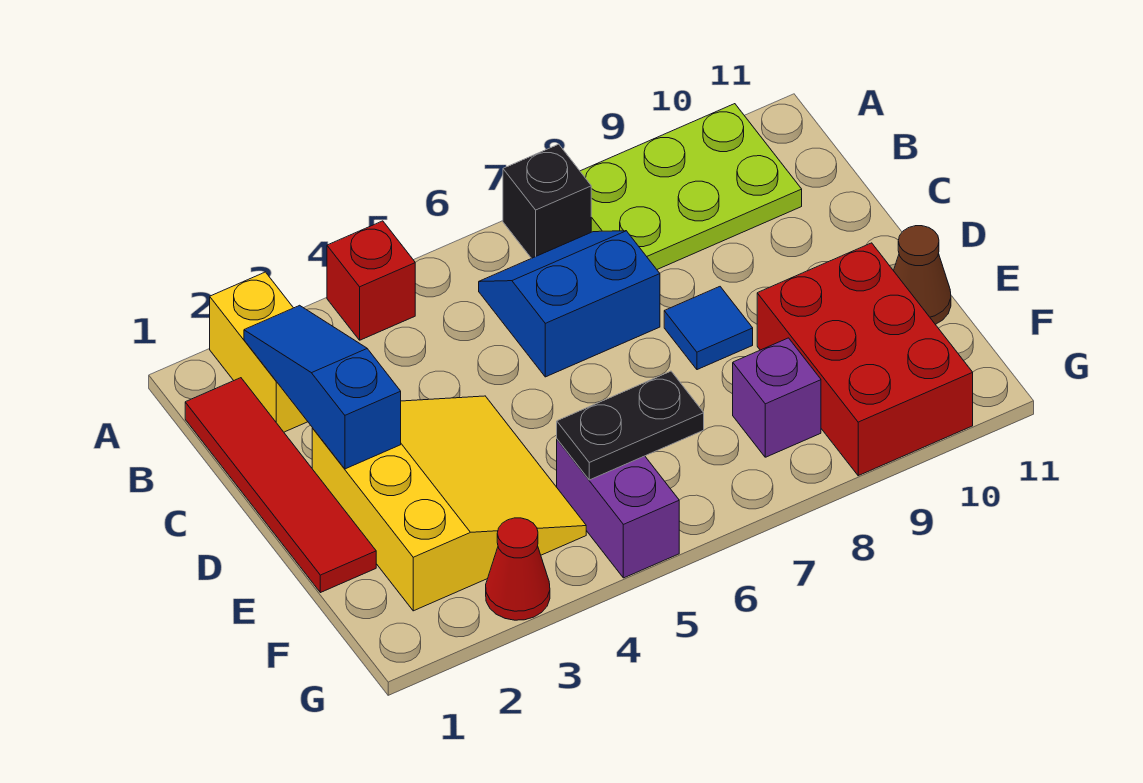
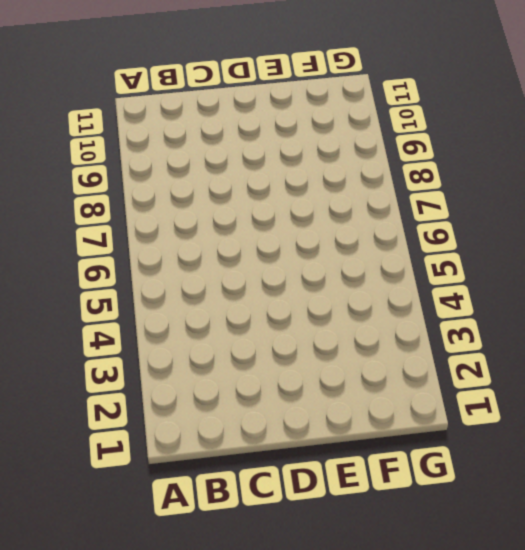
none -> yellow 1x2 brick [210,272,308,432]
none -> red 1x1 brick [327,221,415,340]
none -> black 1x1 brick [503,144,591,258]

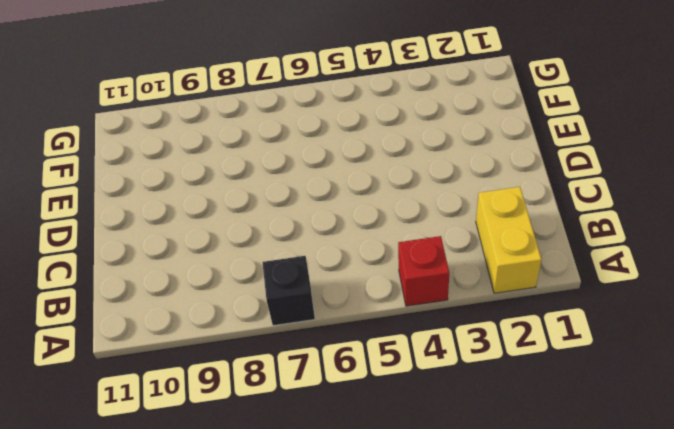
none -> lime 2x3 plate [580,104,802,269]
none -> red 1x4 tile [185,378,376,593]
none -> blue 2x2 slope [479,231,660,377]

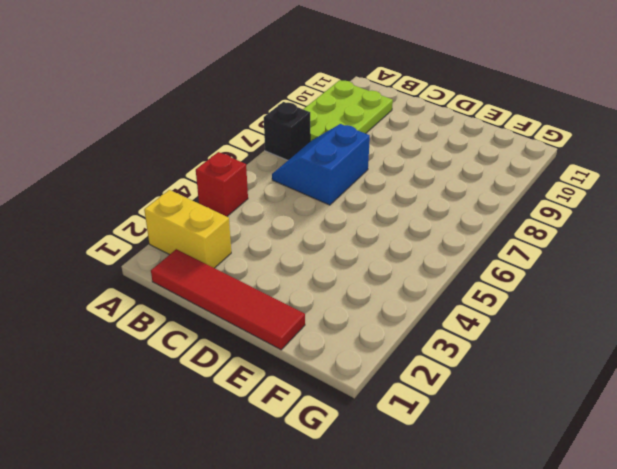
none -> yellow 3x3 slope [312,396,586,611]
none -> blue 1x1 tile [664,287,753,370]
none -> red 2x3 brick [757,243,973,476]

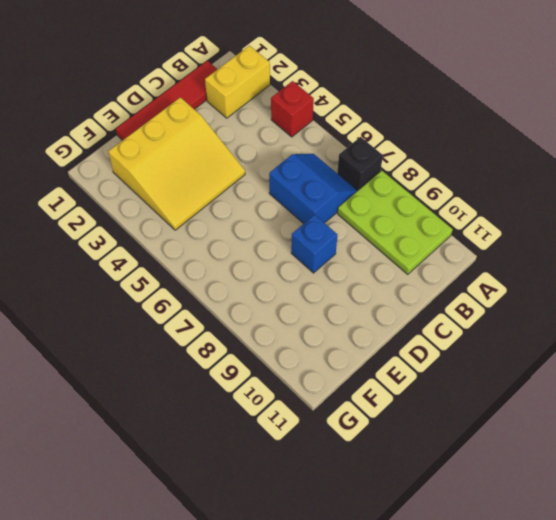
blue 1x1 brick [291,215,337,273] -> blue 1x1 tile [664,287,753,370]
none -> red 2x3 brick [757,243,973,476]
none -> brown 1x1 cone [894,226,951,325]
none -> purple 1x2 brick [557,439,679,578]

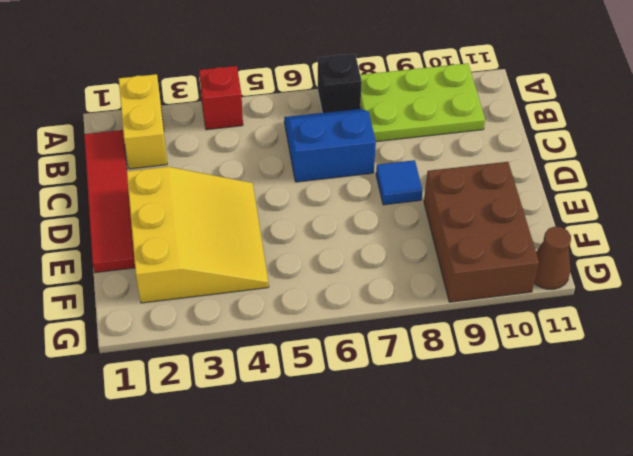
brown 2x3 brick [424,162,539,302] -> red 2x3 brick [757,243,973,476]
brown 1x1 cone [534,227,571,289] -> brown 1x1 cone moved to [894,226,951,325]
none -> purple 1x2 brick [557,439,679,578]
none -> purple 1x1 brick [733,338,821,457]
none -> red 1x1 cone [486,518,550,620]

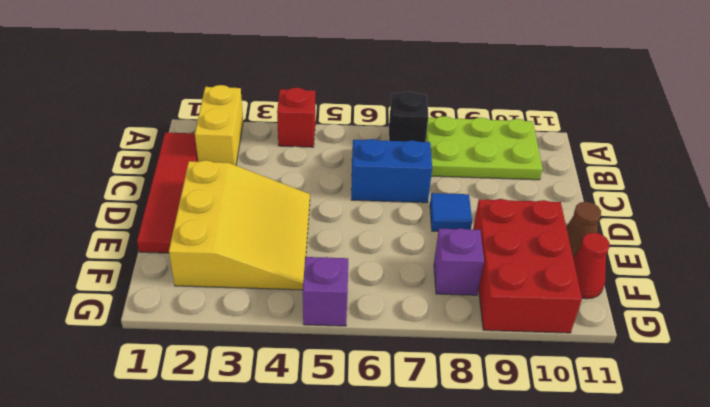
red 1x1 cone [573,233,609,299] -> red 1x1 cone moved to [486,518,550,620]
purple 1x1 brick [303,257,348,326] -> purple 1x2 brick [557,439,679,578]
none -> blue 1x3 slope [244,305,401,469]
none -> black 1x2 plate [557,371,704,480]

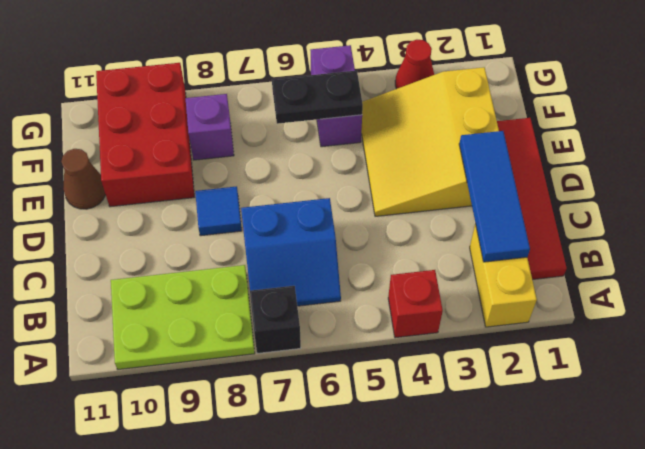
blue 1x3 tile [459,131,530,262] -> blue 1x3 slope [244,305,401,469]

